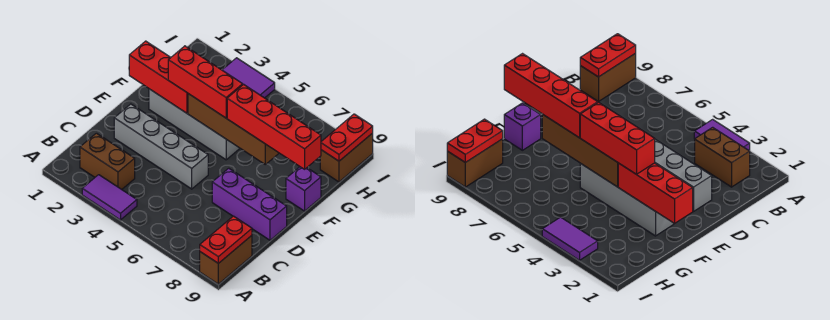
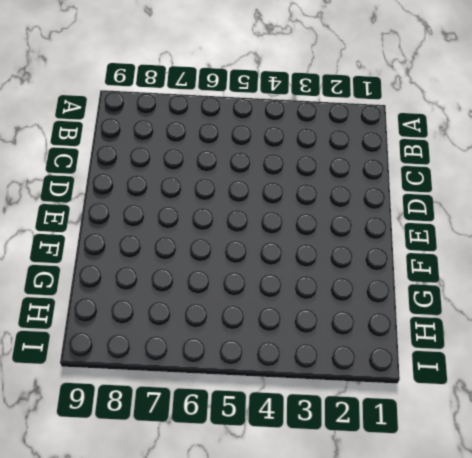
none -> purple 1x2 tile [82,175,137,220]
none -> brown 1x2 brick [200,236,252,284]
none -> brown 1x2 brick [80,133,135,189]

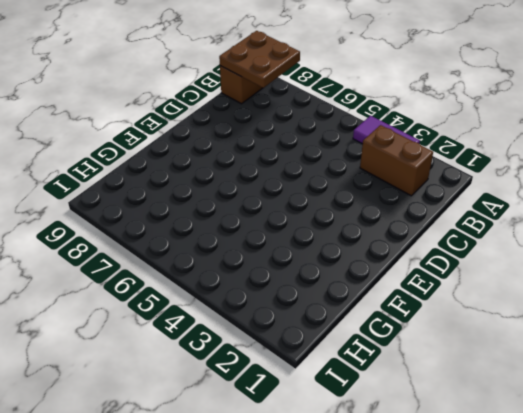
brown 2x2 plate [219,31,300,88] -> red 1x2 plate [200,216,252,263]
none -> grey 1x4 brick [114,104,208,189]
none -> purple 1x3 brick [212,168,287,240]
none -> grey 1x4 brick [149,89,240,160]

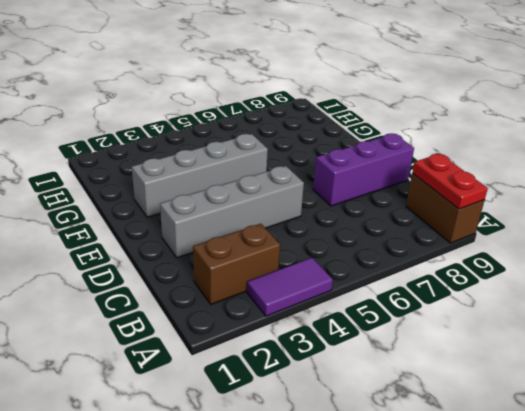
none -> purple 1x1 brick [286,167,321,211]
none -> brown 1x2 brick [320,133,373,182]
none -> purple 1x2 tile [222,58,275,98]

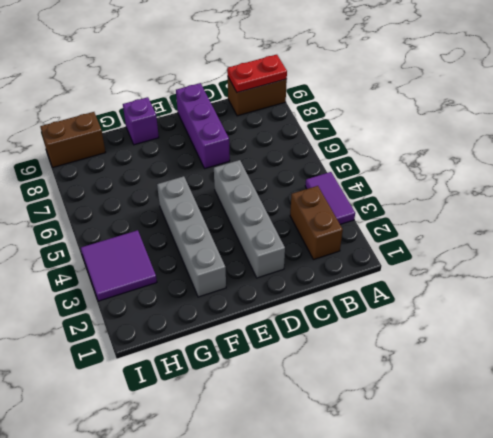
purple 2x2 tile [81,230,157,301] -> purple 1x2 tile [222,58,275,98]
none -> red 1x3 brick [129,41,188,113]
none -> brown 1x4 brick [188,94,279,164]
none -> red 1x2 plate [321,114,373,161]

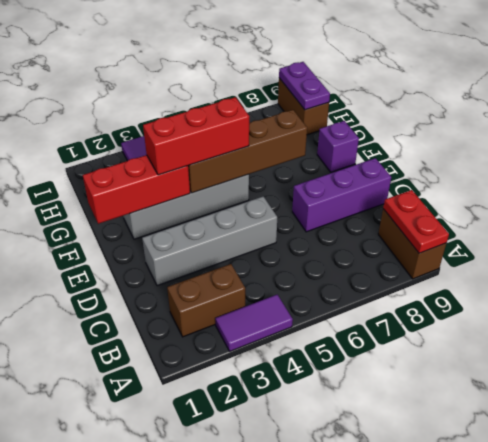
purple 1x2 plate [279,62,330,110] -> red 1x2 plate [321,114,373,161]
none -> red 1x4 brick [227,84,321,169]

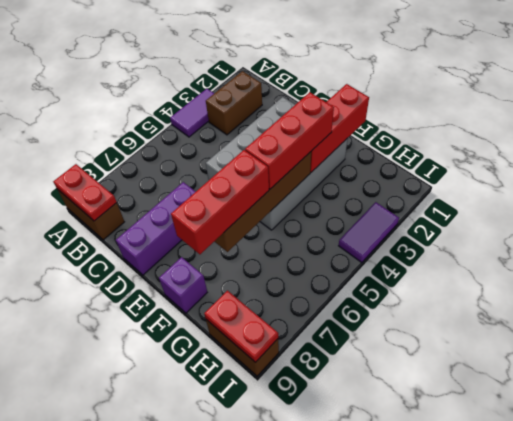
red 1x3 brick [171,150,269,254] -> red 1x4 brick [227,84,321,169]

